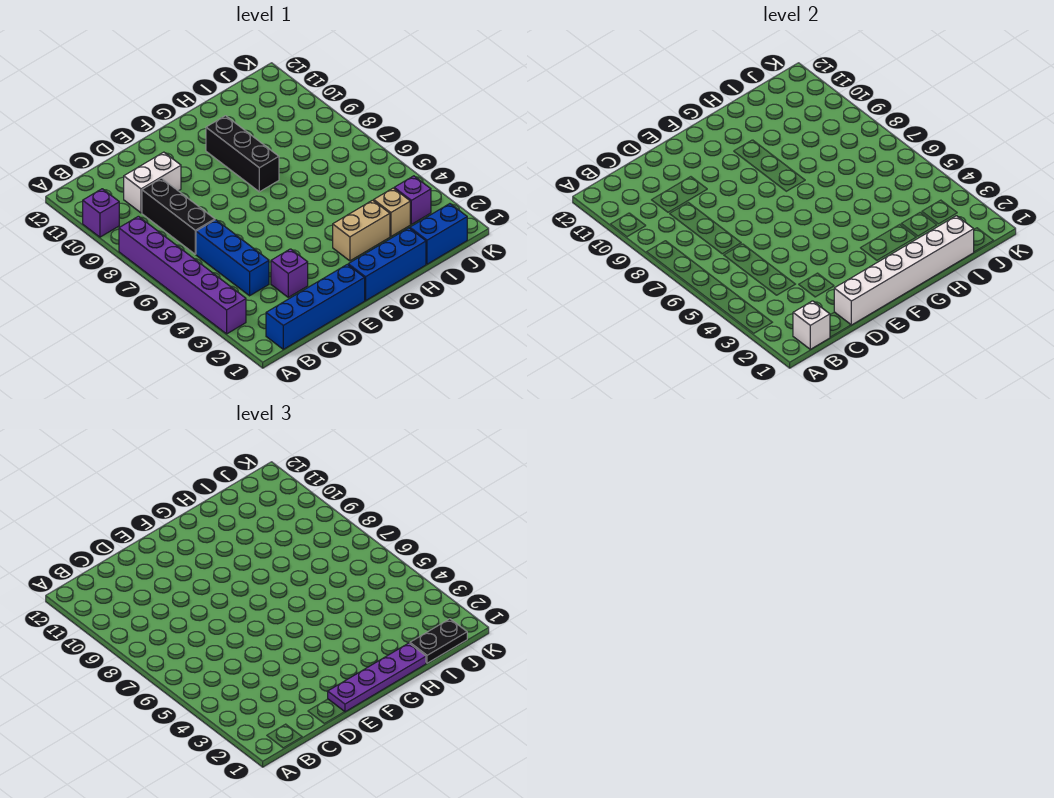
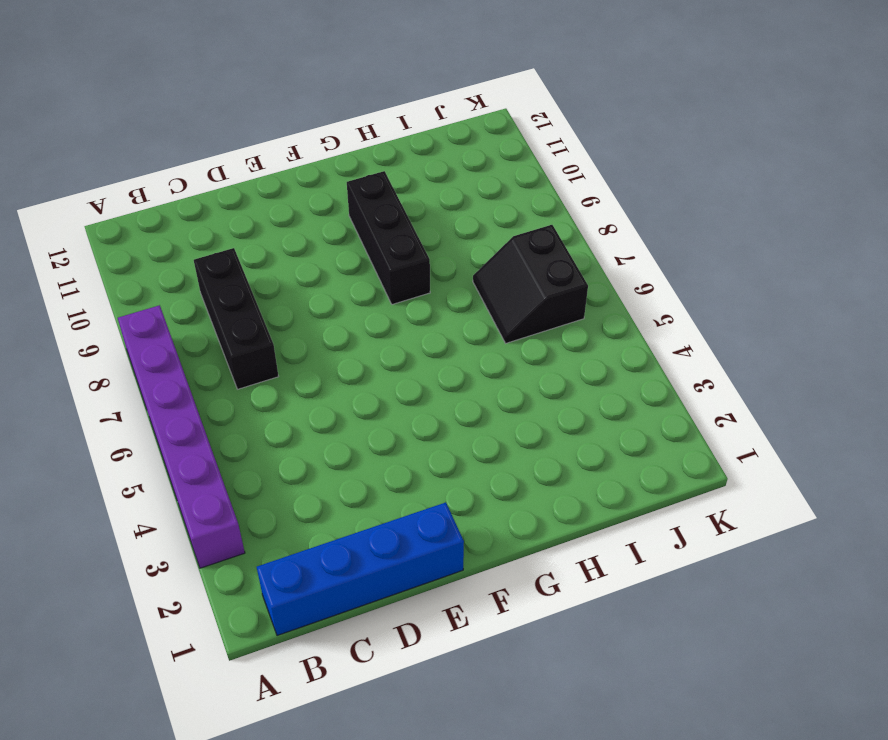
black 2x2 slope [473,225,588,343] -> none
none -> purple 1x1 brick [83,189,119,237]
none -> blue 1x3 brick [196,220,269,296]
none -> white 1x2 brick [124,152,181,213]

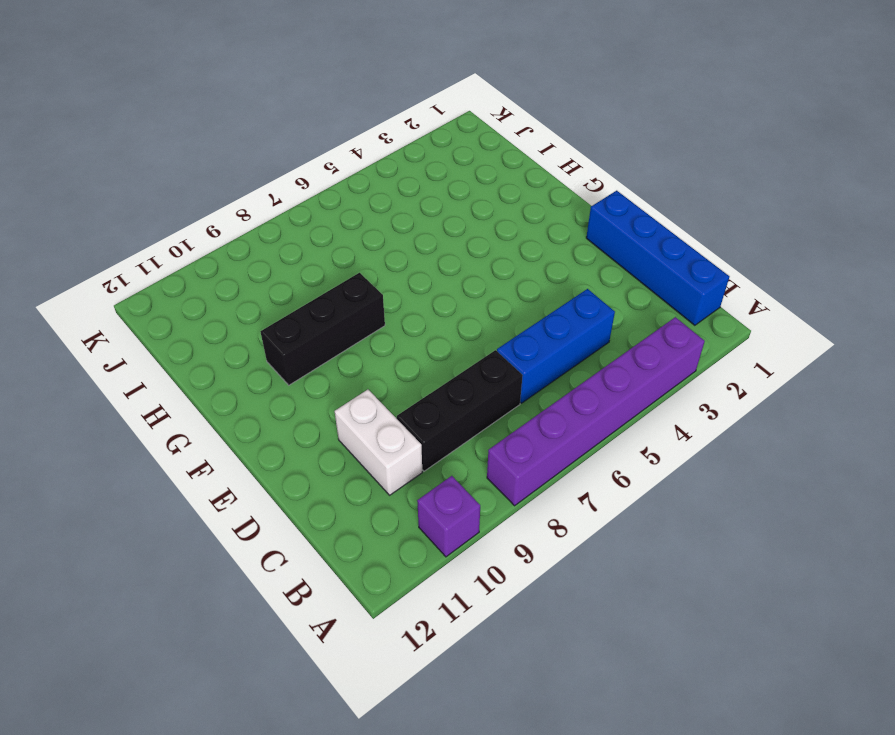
none -> purple 1x1 brick [271,249,308,297]
none -> blue 1x3 brick [348,228,426,301]
none -> tan 1x2 brick [333,200,390,261]

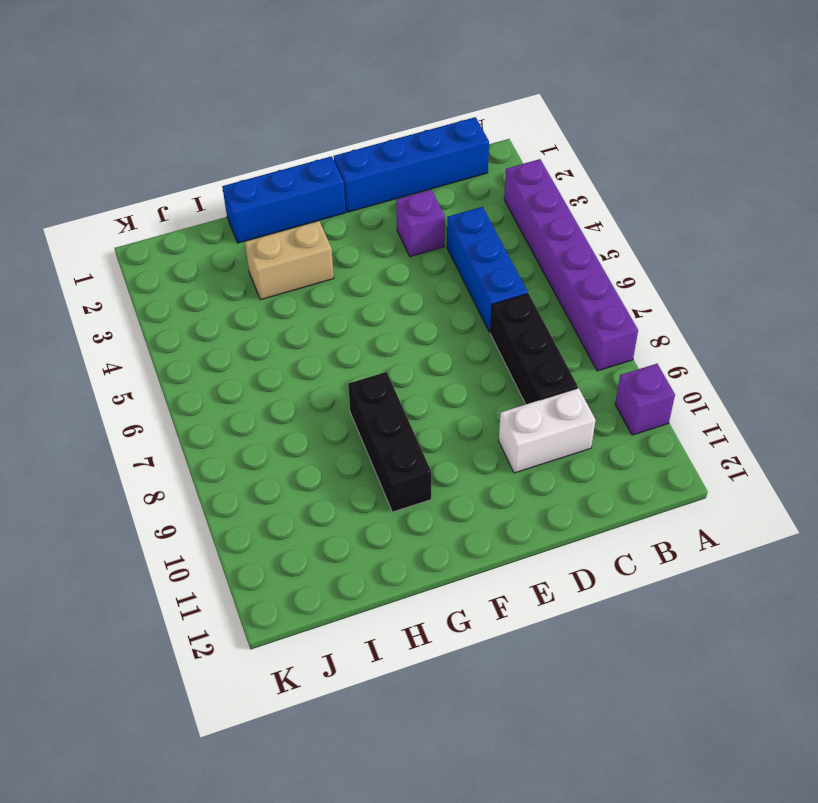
none -> blue 1x2 brick [410,204,467,264]
none -> tan 1x1 brick [374,188,410,236]
none -> purple 1x1 brick [394,176,431,224]

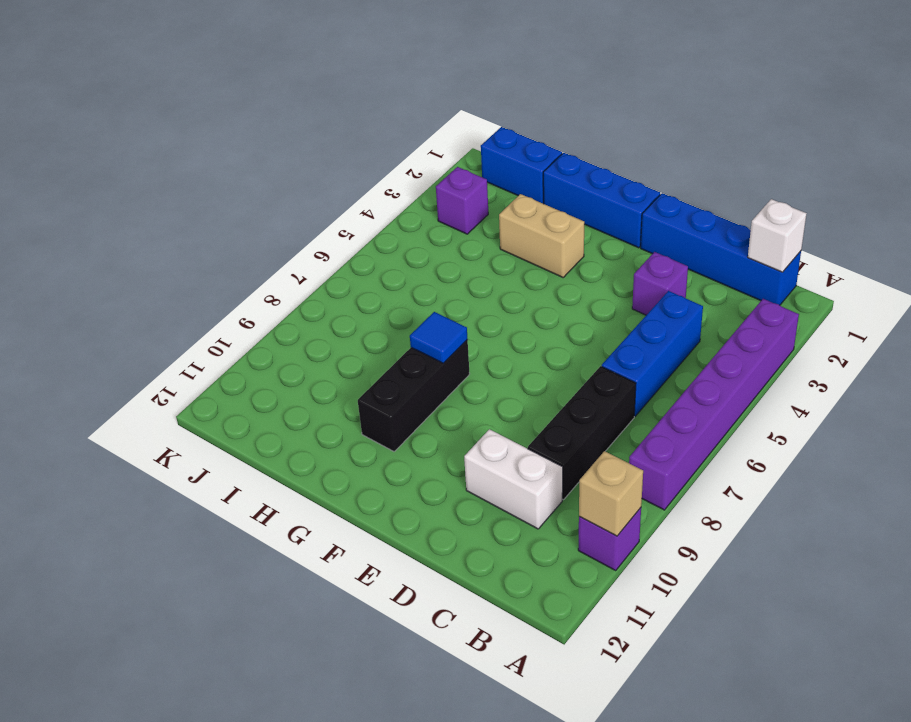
tan 1x1 brick [579,451,643,536] -> tan 1x1 brick moved to [374,188,410,236]
blue 1x1 tile [410,312,467,363] -> none
none -> white 1x6 brick [834,216,974,325]
none -> purple 1x4 plate [328,643,426,712]
none -> black 1x2 plate [410,619,467,663]

